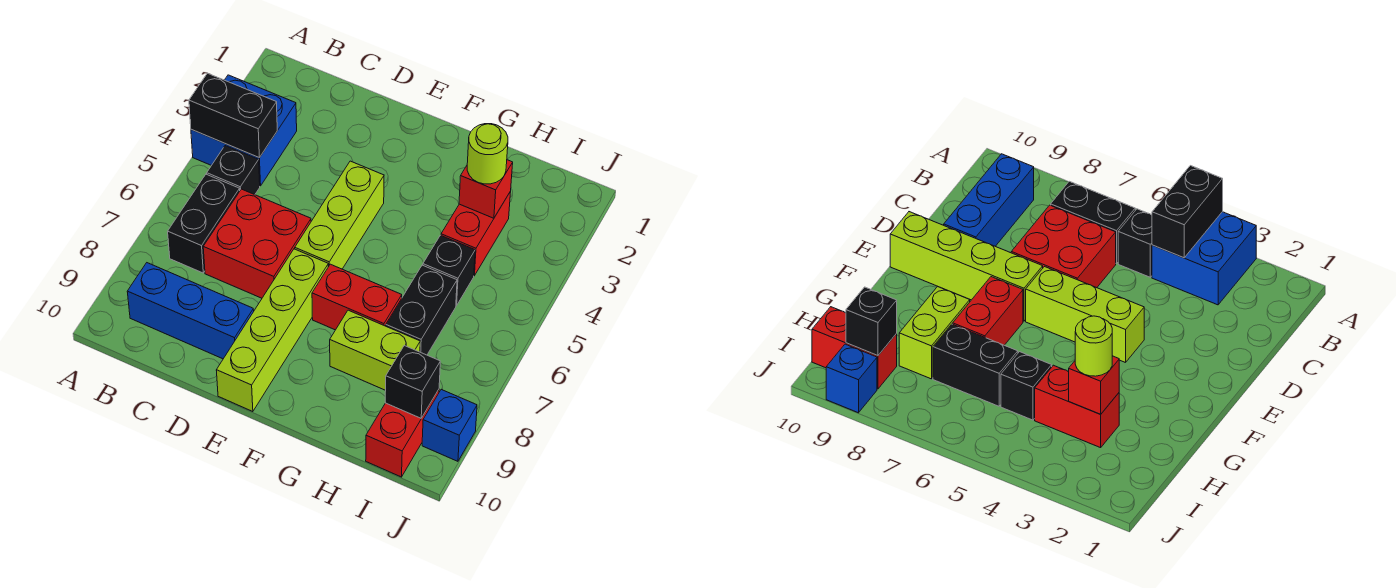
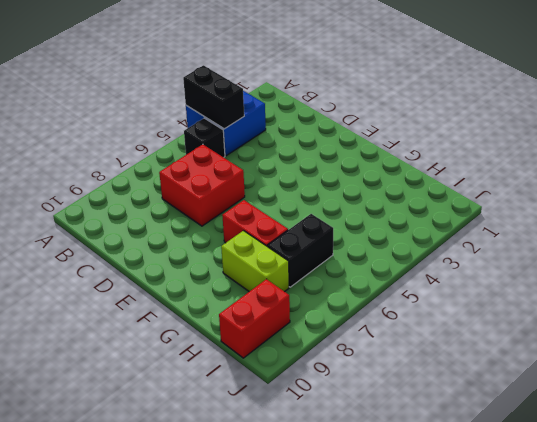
none -> black 1x2 brick [168,174,240,273]
none -> blue 1x3 brick [127,263,254,359]
none -> lime 1x3 brick [295,161,384,269]

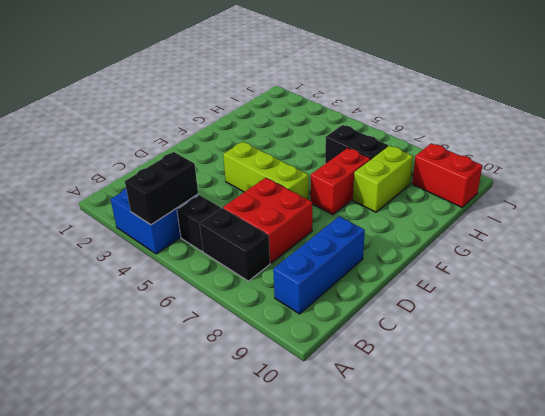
none -> lime 1x4 brick [216,249,328,412]
none -> red 1x2 brick [441,191,511,276]
none -> black 1x1 brick [423,235,475,306]

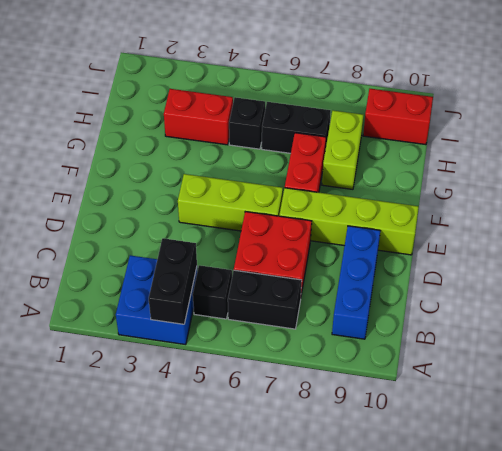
none -> blue 1x1 brick [422,390,477,461]
none -> red 1x1 brick [459,160,513,218]
none -> black 1x1 brick [385,346,440,418]

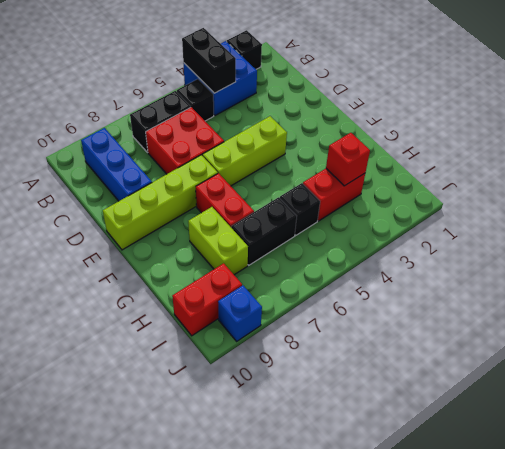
black 1x1 brick [227,30,262,69] -> black 1x1 brick moved to [385,346,440,418]
none -> lime 1x1 round brick [467,124,508,184]

